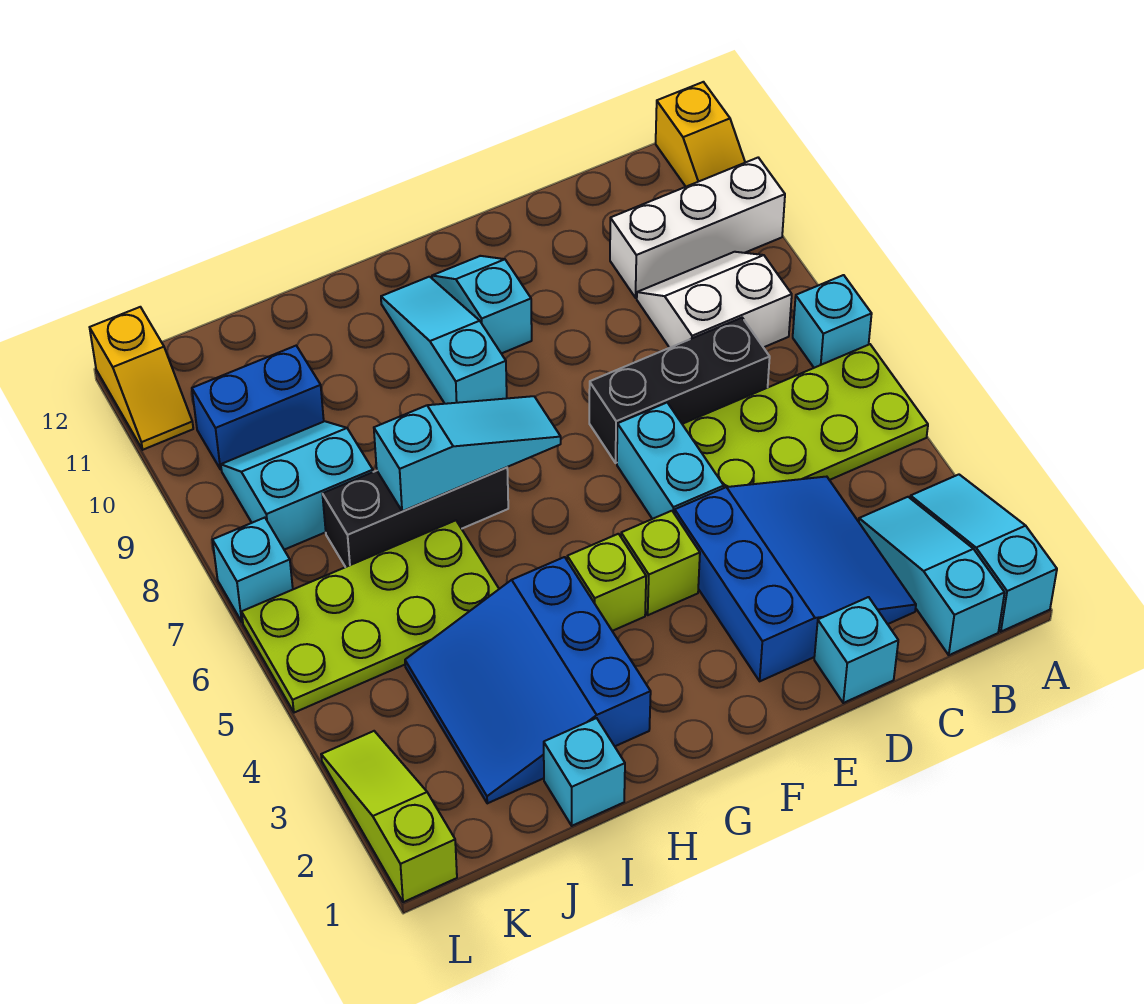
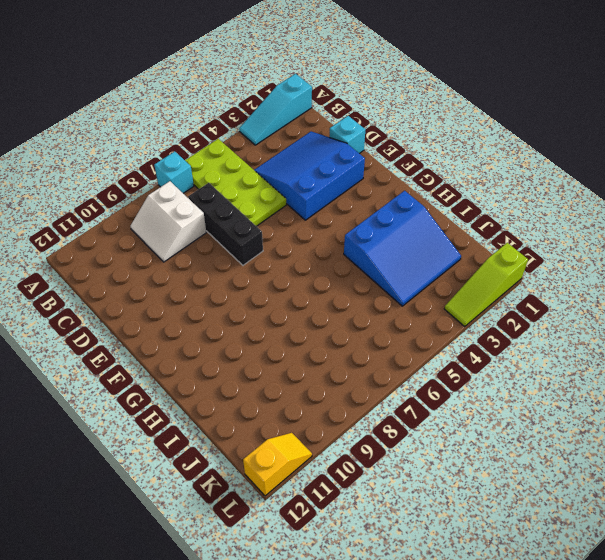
none -> white 1x3 brick [610,158,785,298]
none -> yellow 1x2 slope [656,82,745,187]
none -> cyan 1x3 slope [859,497,1005,655]

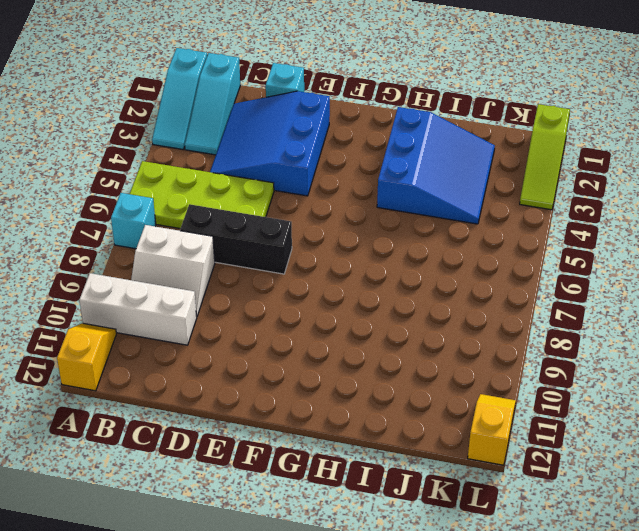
none -> cyan 1x2 brick [617,403,724,519]
none -> lime 1x1 brick [621,511,700,615]
none -> cyan 1x2 slope [432,256,532,354]

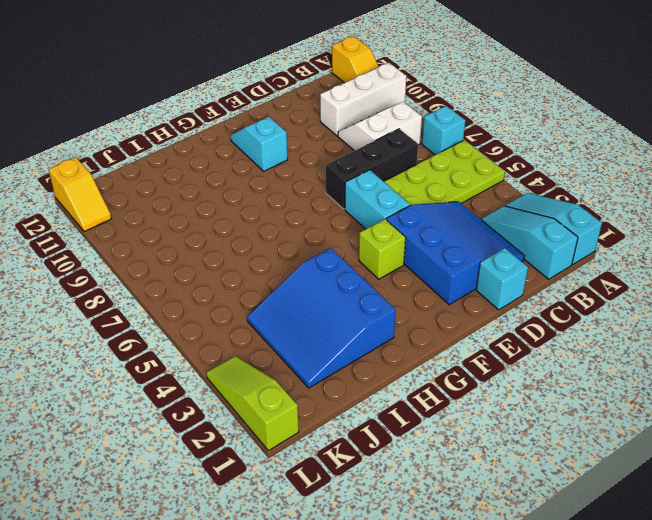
none -> lime 1x1 brick [567,534,646,631]
none -> cyan 1x3 slope [381,277,507,404]
none -> black 1x3 brick [322,467,508,567]

